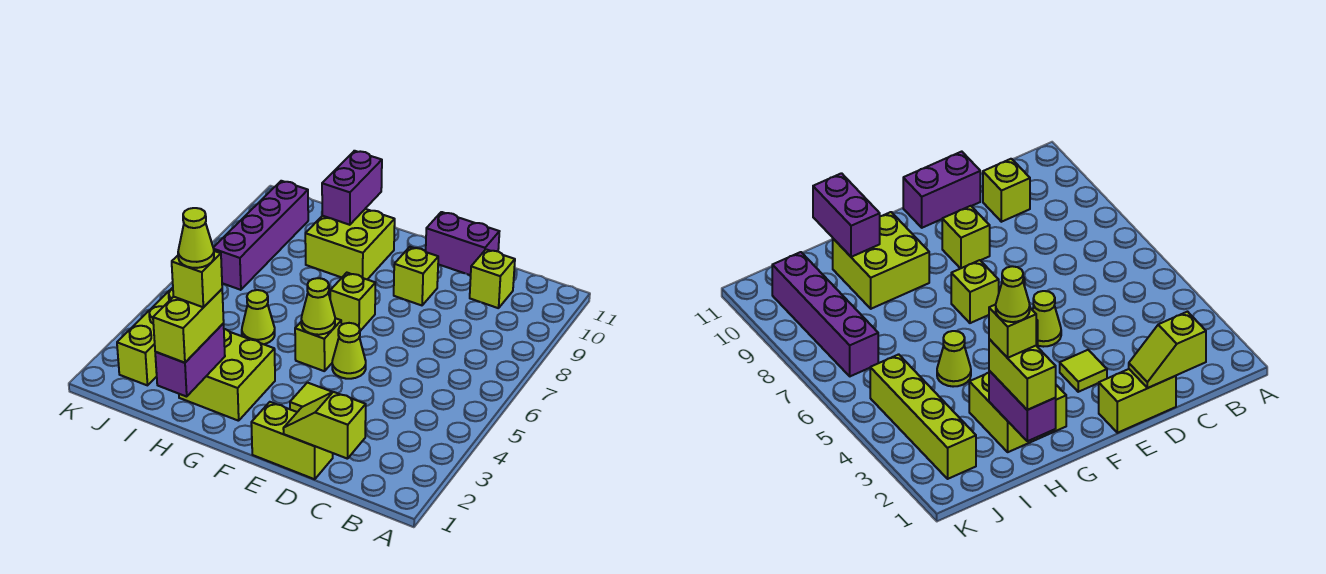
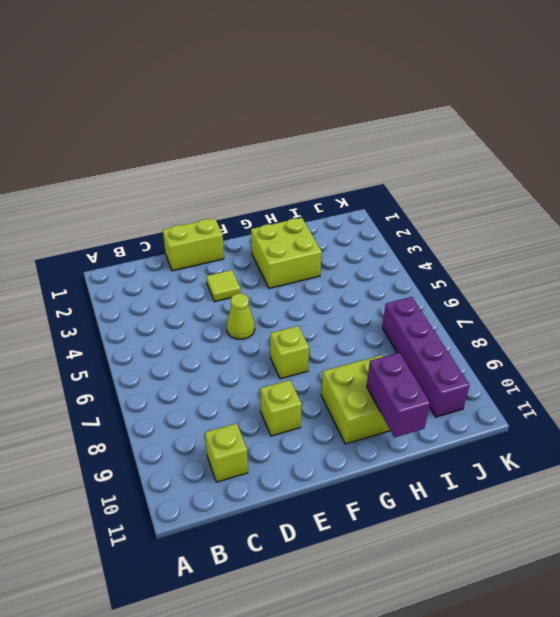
none -> purple 1x2 brick [426,212,500,275]
none -> lime 1x1 brick [295,318,341,371]
none -> lime 1x1 cone [242,290,275,344]

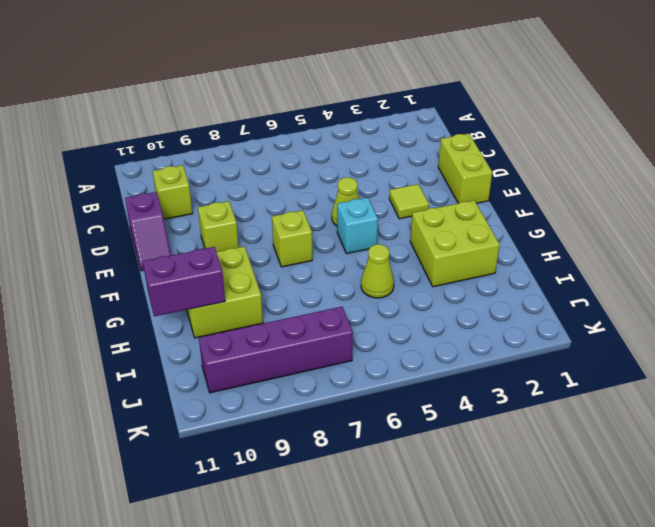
purple 1x2 slope [125,192,171,271] -> purple 1x2 brick [426,212,500,275]
cyan 1x1 brick [337,198,378,254] -> lime 1x1 brick [295,318,341,371]
none -> lime 1x4 brick [117,288,173,385]
none -> lime 1x2 slope [283,392,366,459]
none -> lime 1x1 cone [301,278,335,335]

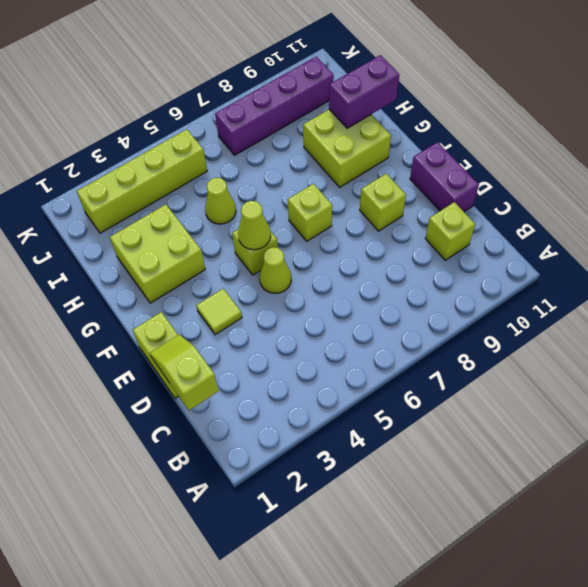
none -> purple 1x2 brick [155,324,225,397]
none -> lime 1x2 brick [153,289,224,363]
none -> lime 1x1 brick [172,251,222,307]

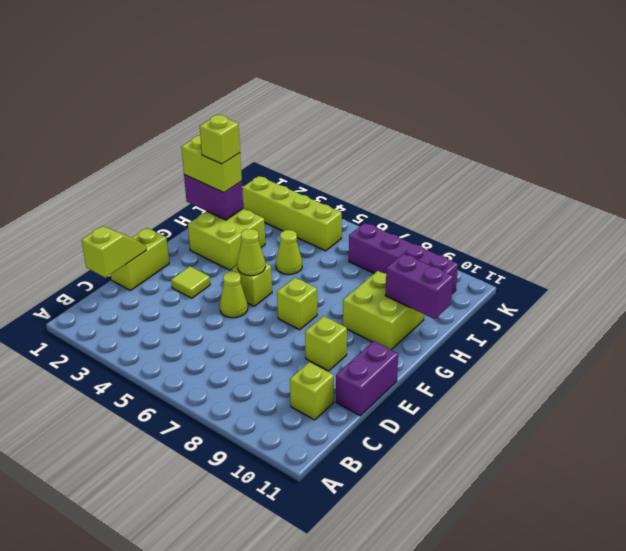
none -> lime 1x1 cone [178,208,214,268]

